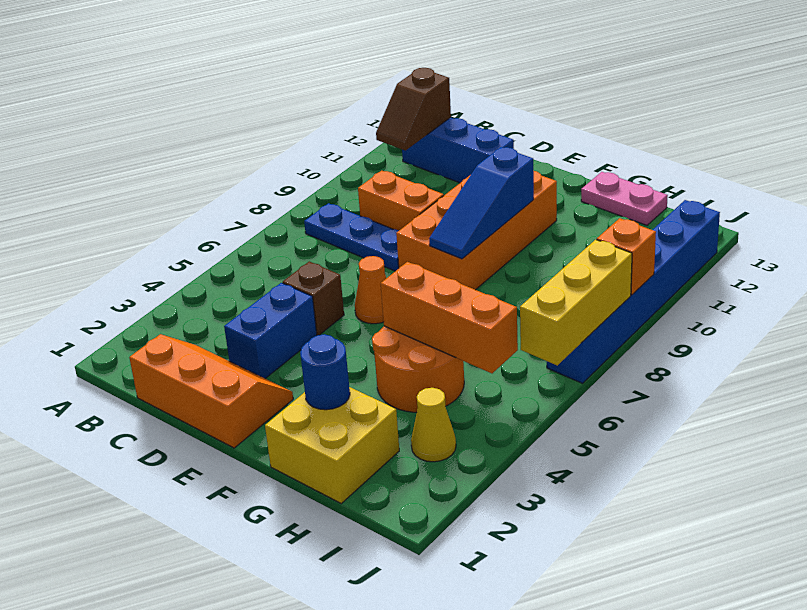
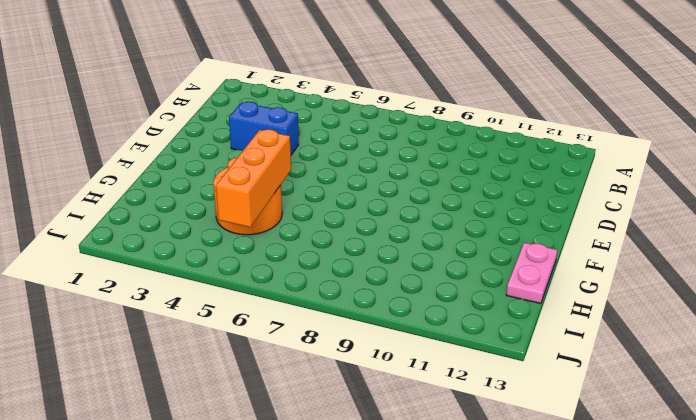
none -> blue 1x3 plate [304,203,399,271]
none -> blue 1x3 brick [402,117,514,183]
none -> orange 2x3 slope [129,334,293,448]

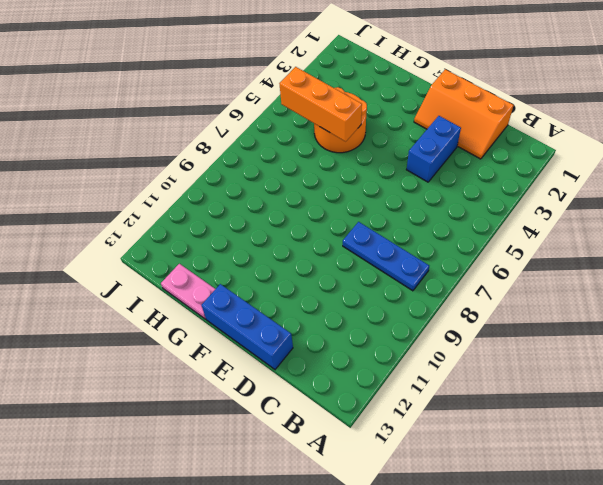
blue 1x3 brick [201,284,293,369] -> blue 1x3 brick moved to [402,117,514,183]
none -> orange 1x2 brick [358,171,444,230]
none -> brown 1x1 brick [283,261,344,335]
none -> orange 1x1 cone [355,256,386,324]

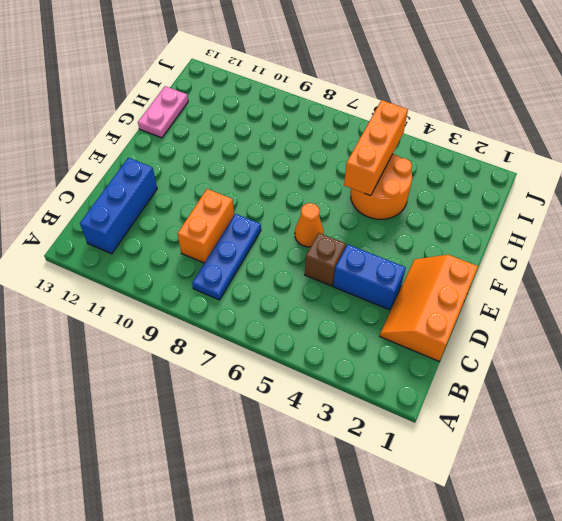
none -> orange 2x4 brick [396,171,557,290]
none -> yellow 2x2 brick [265,387,399,503]
none -> yellow 1x1 cone [411,388,456,462]

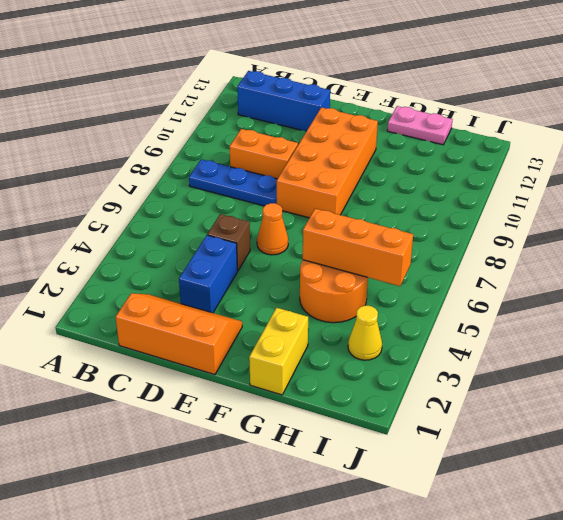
yellow 1x2 brick [249,308,308,395] -> yellow 2x2 brick [265,387,399,503]
none -> blue 1x6 brick [547,200,720,383]
none -> brown 1x2 slope [376,68,451,150]
none -> blue 1x3 slope [429,147,534,259]

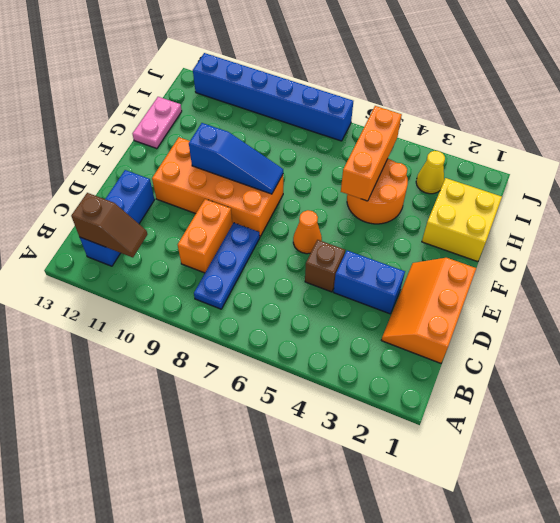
none -> blue 1x1 round brick [300,334,350,410]
none -> yellow 1x3 brick [520,240,632,365]
none -> orange 1x1 brick [597,218,656,295]

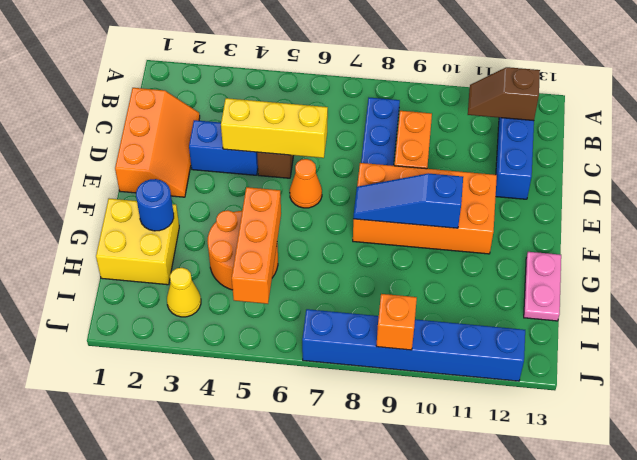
yellow 1x3 brick [221,98,328,158] -> yellow 1x3 brick moved to [520,240,632,365]

